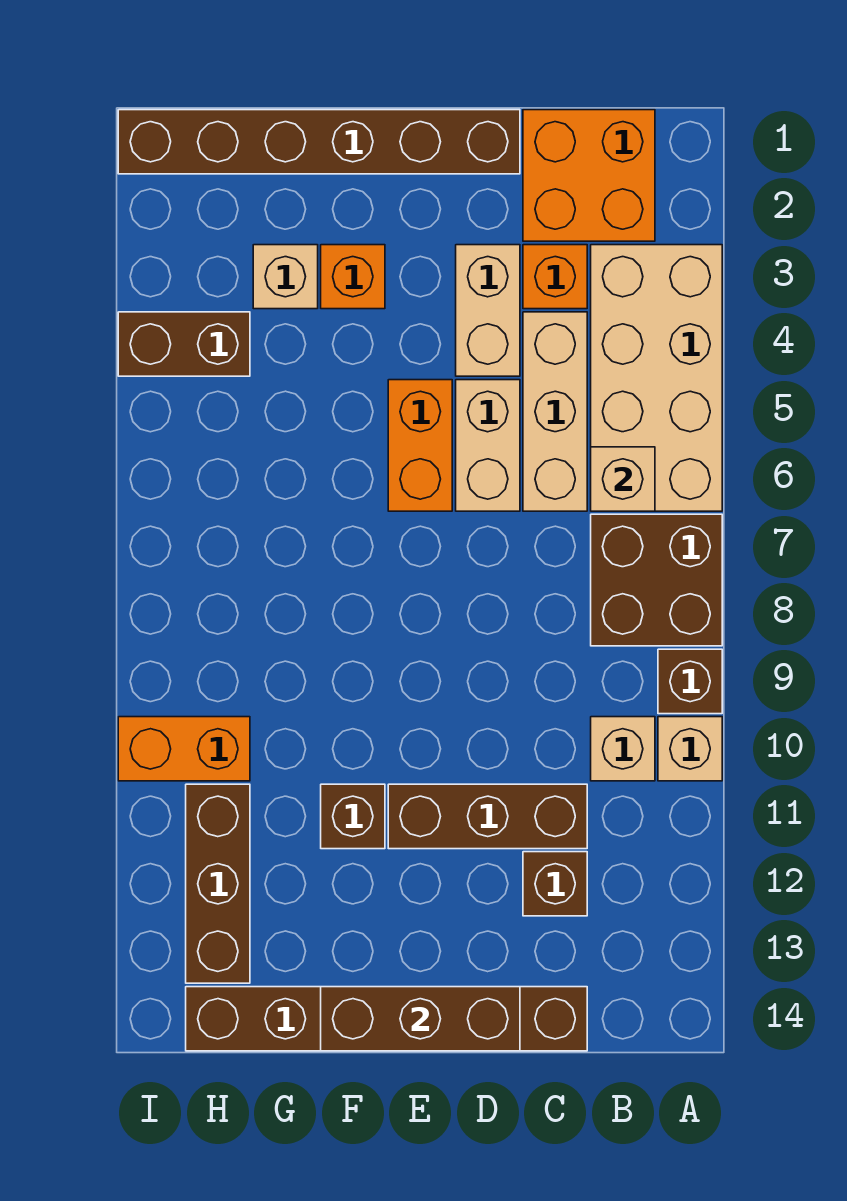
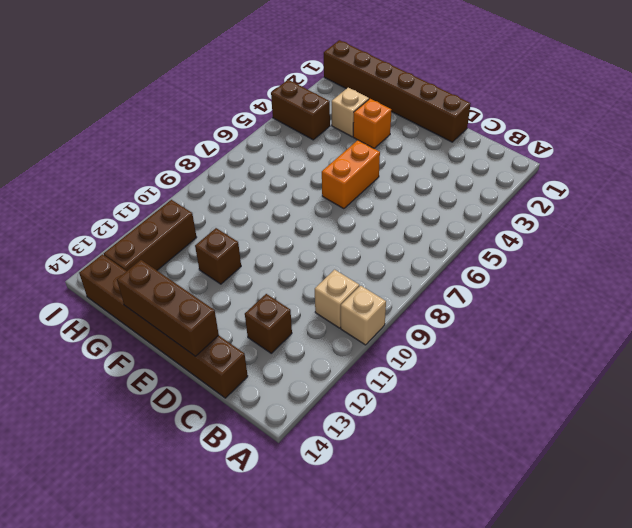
none -> tan 2x4 brick [591,245,722,511]
none -> brown 2x2 brick [591,514,722,646]
none -> brown 1x1 brick [658,649,722,714]

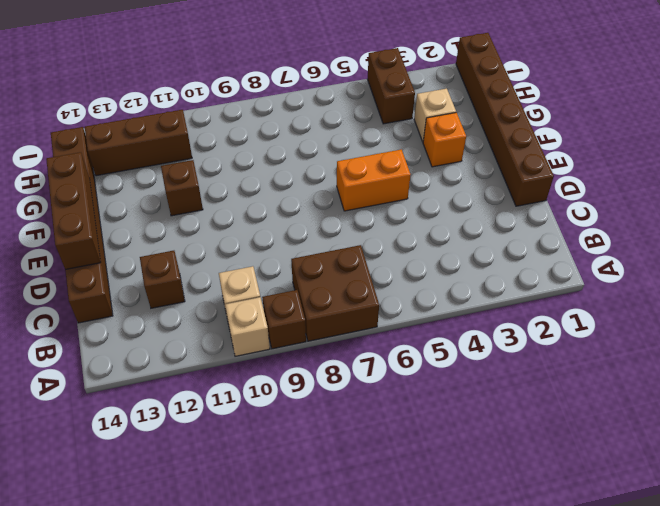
none -> tan 2x4 brick [591,245,722,511]
none -> orange 2x2 brick [523,110,655,241]
none -> orange 1x1 brick [523,245,587,309]

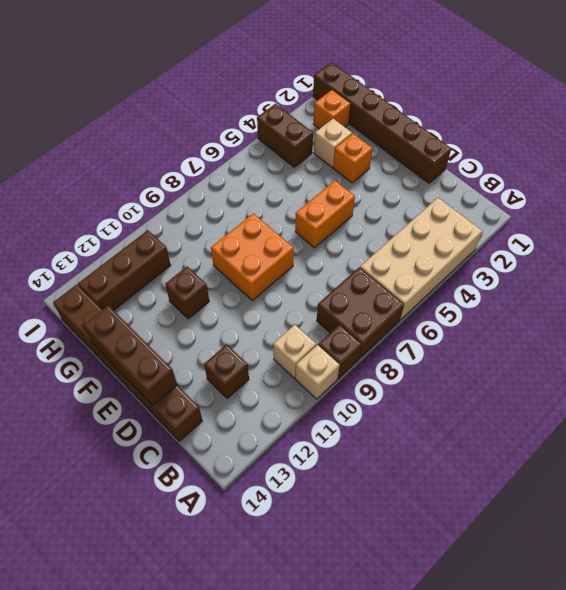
orange 2x2 brick [211,213,294,301] -> orange 2x2 brick moved to [523,110,655,241]
orange 1x1 brick [314,90,351,129] -> orange 1x1 brick moved to [523,245,587,309]
none -> tan 1x3 brick [523,312,587,511]
none -> brown 1x3 brick [388,784,587,849]
none -> tan 1x2 brick [456,245,520,376]

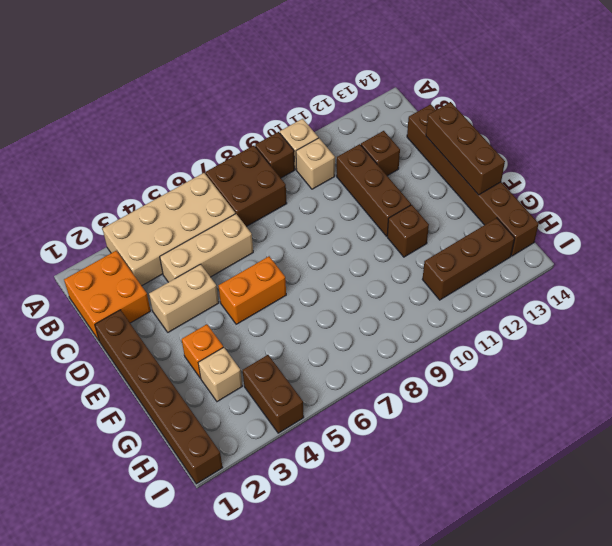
none -> orange 1x1 brick [523,245,587,309]
none -> tan 1x2 brick [456,380,520,511]
none -> orange 1x2 brick [118,717,250,781]

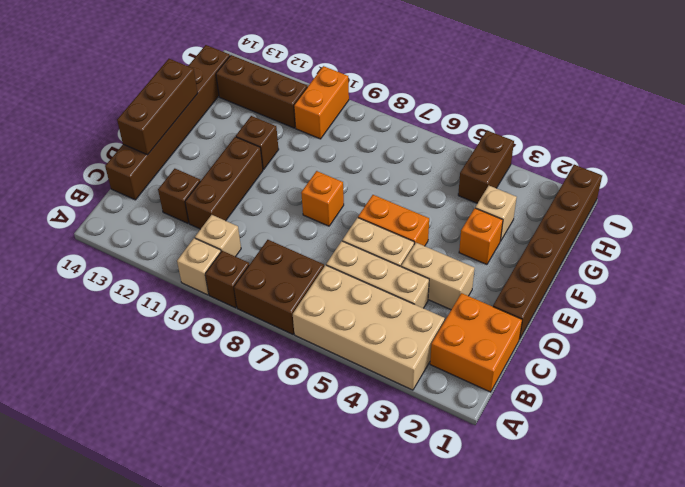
orange 1x1 brick [301,171,344,226] -> orange 1x1 brick moved to [523,245,587,309]
none -> tan 1x1 brick [591,447,655,511]

